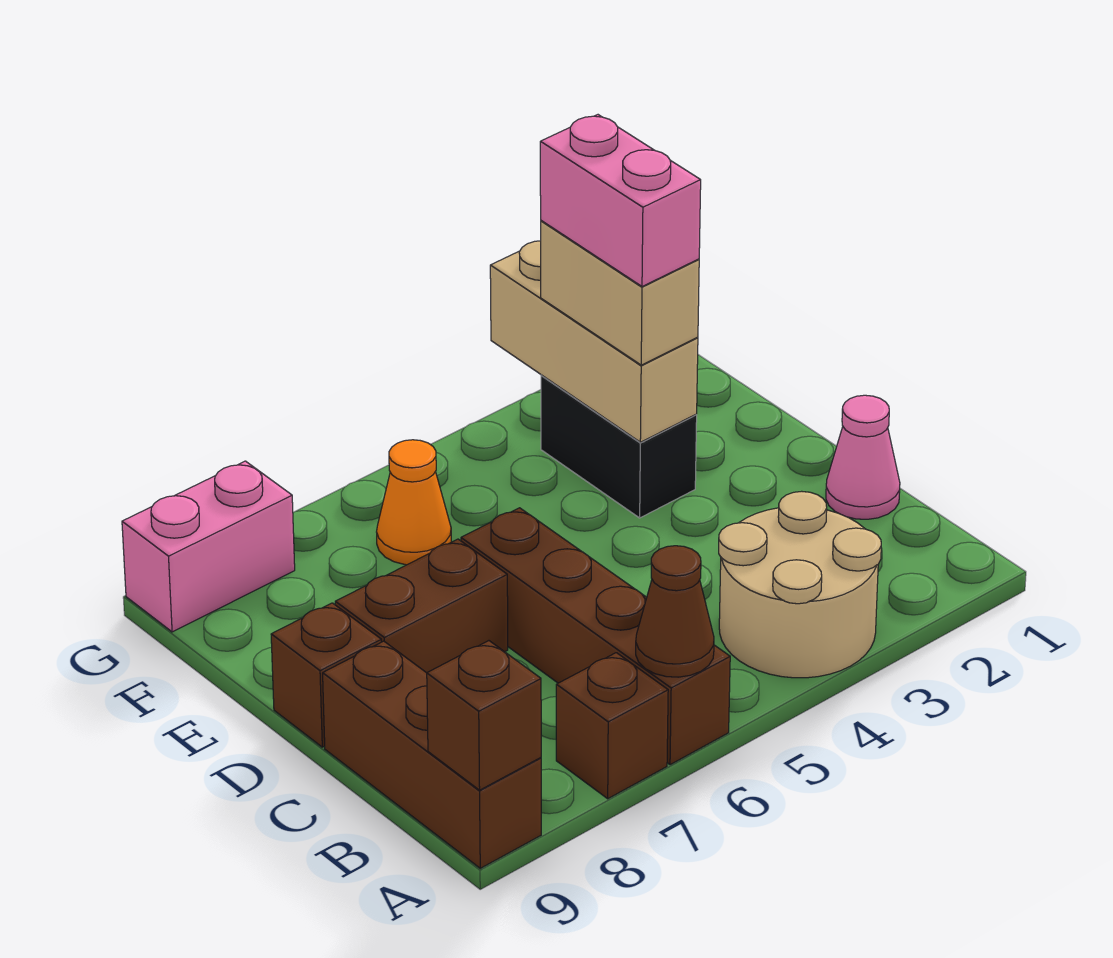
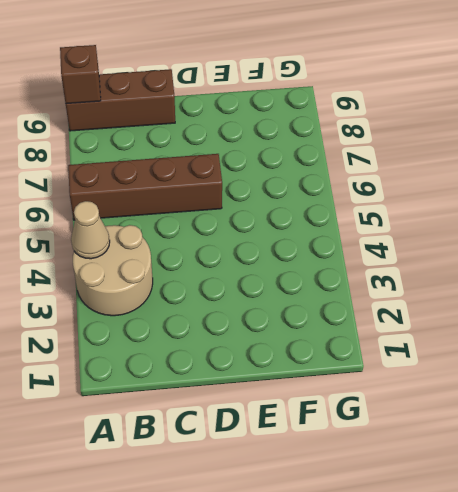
tan 1x1 cone [71,201,110,259] -> none
none -> brown 1x1 brick [556,653,668,799]
none -> pink 1x1 cone [826,395,900,519]
none -> brown 1x2 brick [335,539,508,673]

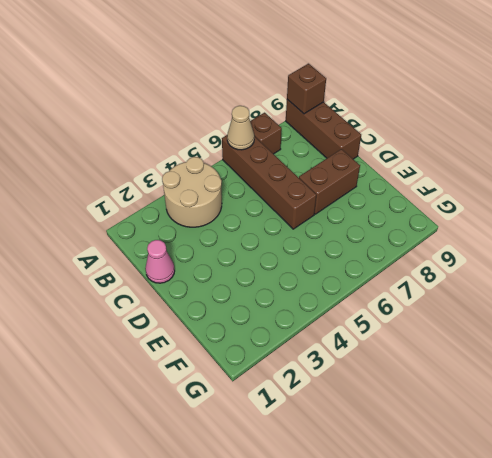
tan 1x1 cone [227,106,254,150] -> brown 1x1 cone [636,546,714,677]
none -> brown 1x1 brick [271,603,381,747]
none -> black 1x2 brick [541,375,697,518]
none -> orange 1x1 cone [377,440,451,565]

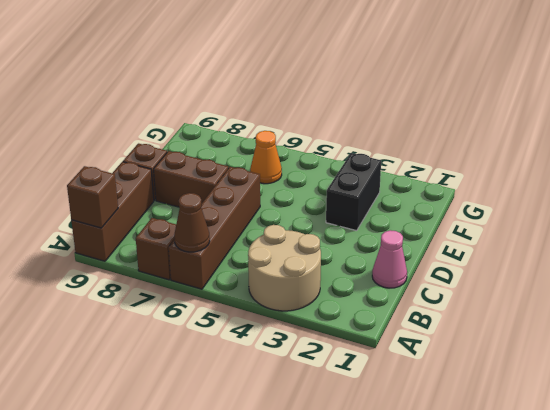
none -> pink 1x2 brick [122,461,295,632]
none -> tan 1x3 brick [490,241,698,442]
none -> tan 1x2 brick [541,221,699,365]

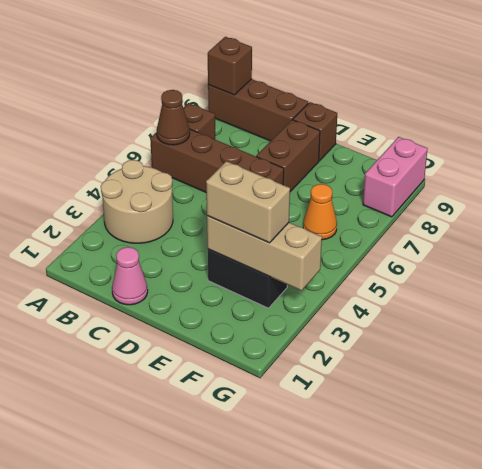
none -> pink 1x2 brick [540,115,701,287]

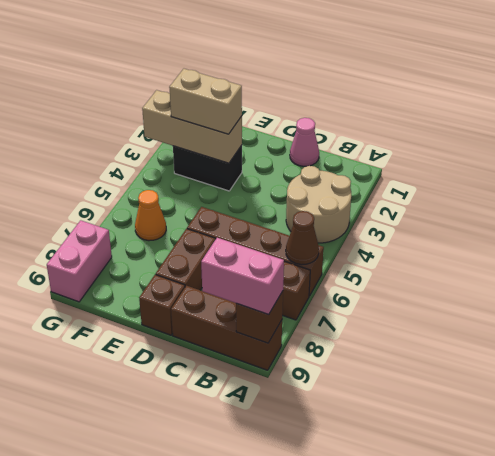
pink 1x2 brick [201,238,284,314] -> pink 1x2 brick moved to [540,115,701,287]

